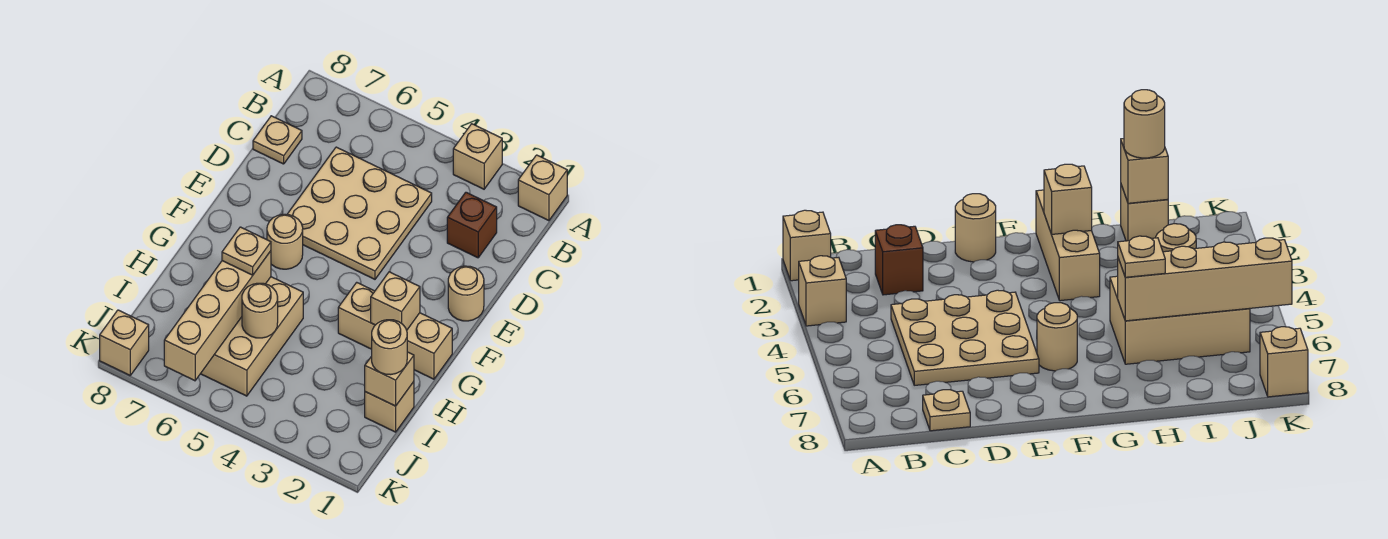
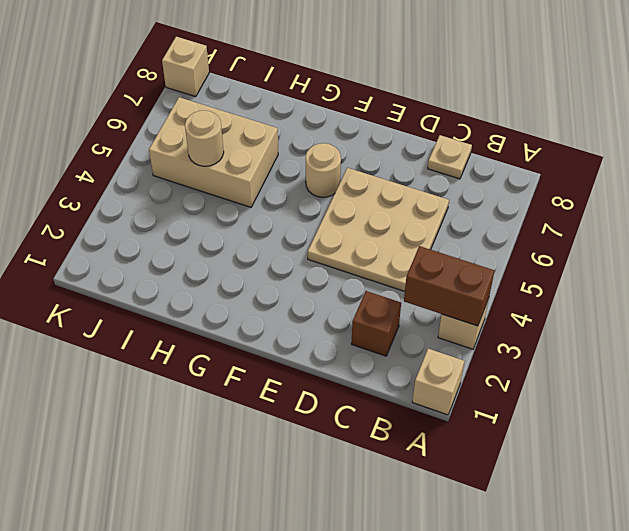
brown 1x2 brick [404,246,494,326] -> none
none -> tan 1x1 round brick [448,266,484,321]
none -> tan 1x3 brick [338,282,452,379]
none -> tan 1x1 brick [365,382,414,432]

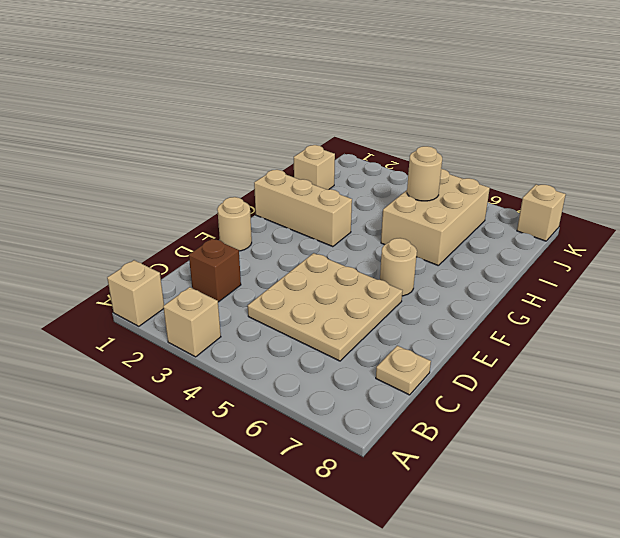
none -> tan 1x1 brick [371,272,420,330]
none -> tan 1x4 brick [164,251,271,381]
none -> tan 1x1 brick [365,352,414,406]

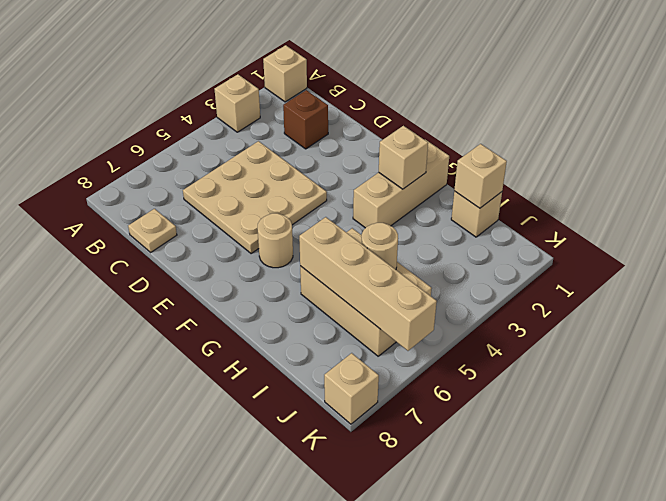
none -> tan 1x1 round brick [448,266,484,321]
none -> tan 1x1 plate [222,227,271,275]
none -> tan 1x1 round brick [372,320,407,375]

